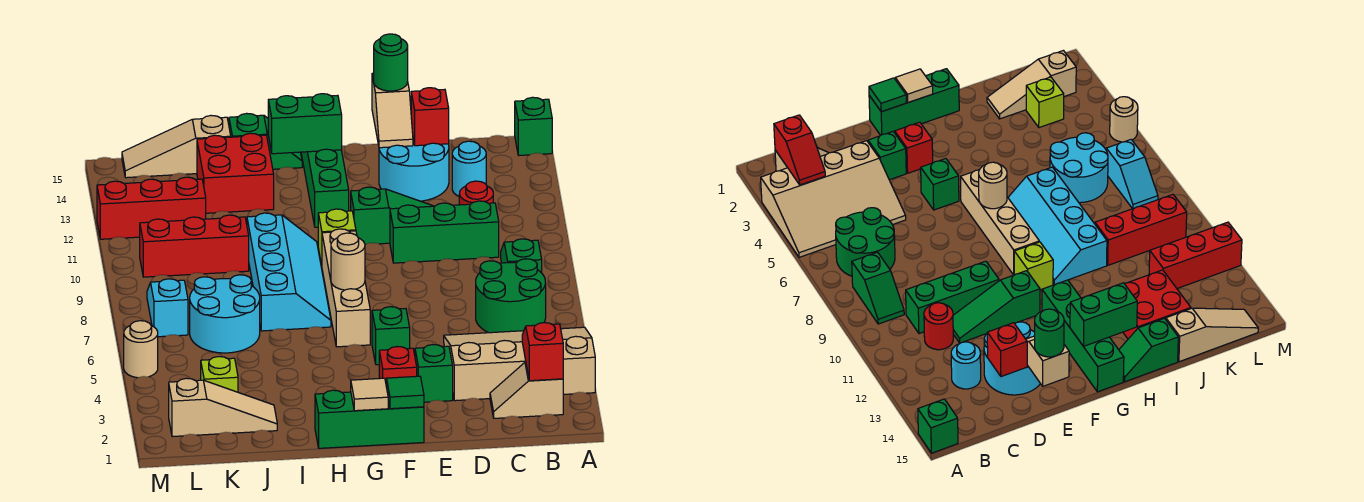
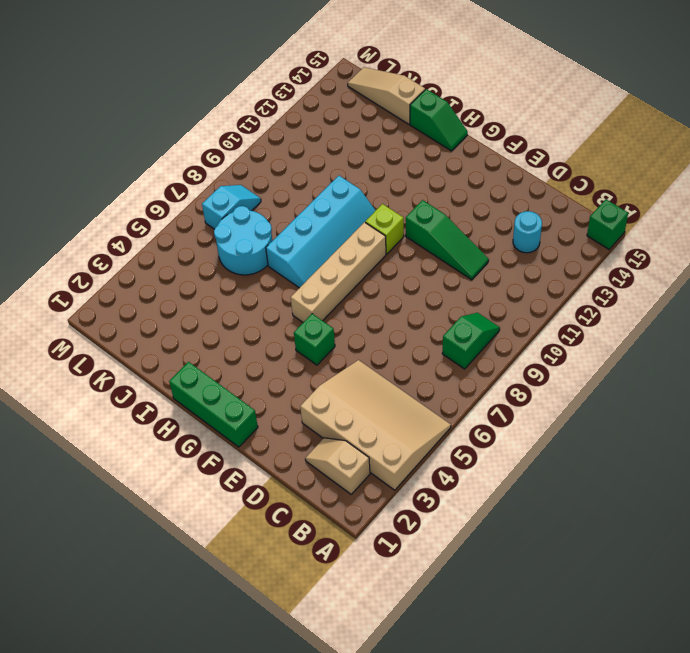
none -> green 2x2 round brick [476,259,546,333]
none -> green 1x3 brick [390,201,499,263]
none -> red 1x1 round brick [459,181,493,205]
none -> cyan 2x2 round brick [379,139,449,201]

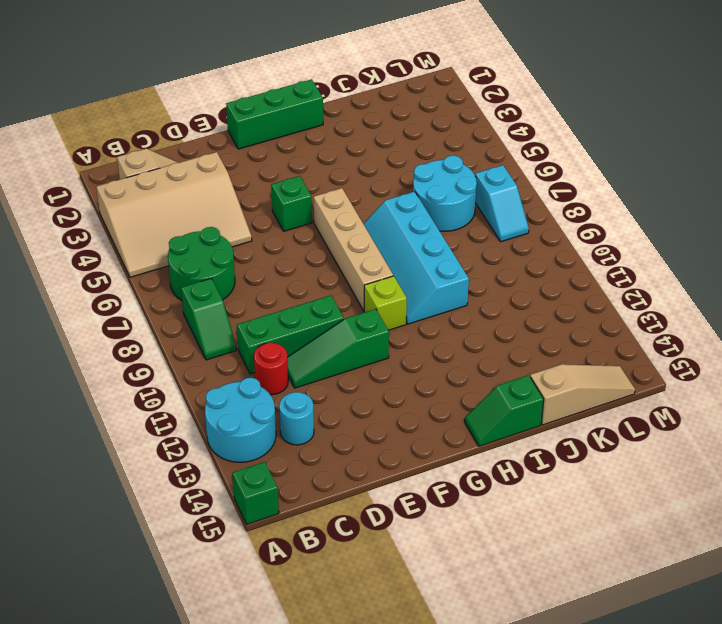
cyan 2x2 round brick [205,378,276,462] -> cyan 2x2 round brick moved to [379,139,449,201]
none -> green 1x1 brick [415,345,453,402]
none -> red 1x1 brick [379,347,417,387]
none -> green 1x4 brick [301,149,349,227]
none -> red 2x2 brick [197,133,274,213]

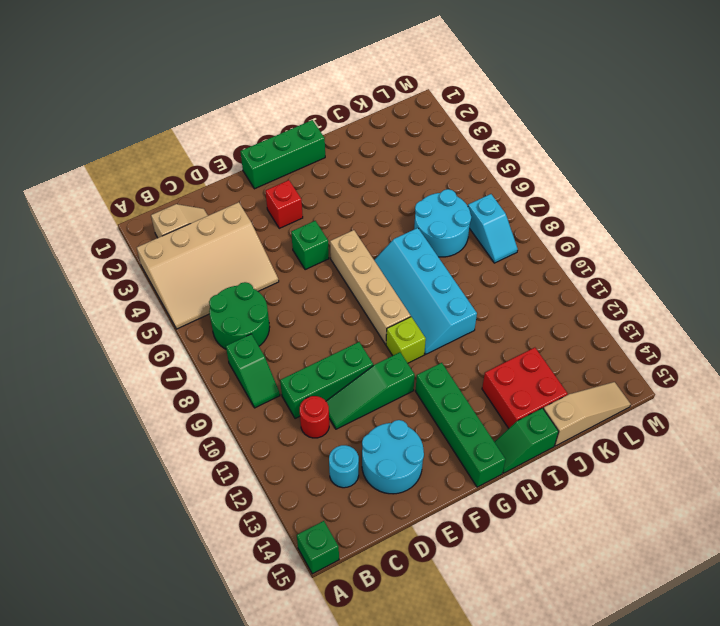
none -> green 1x1 brick [415,345,453,402]
none -> tan 1x3 slope [169,378,277,437]
none -> red 1x3 brick [140,215,249,277]
none -> lime 1x1 brick [201,357,238,392]

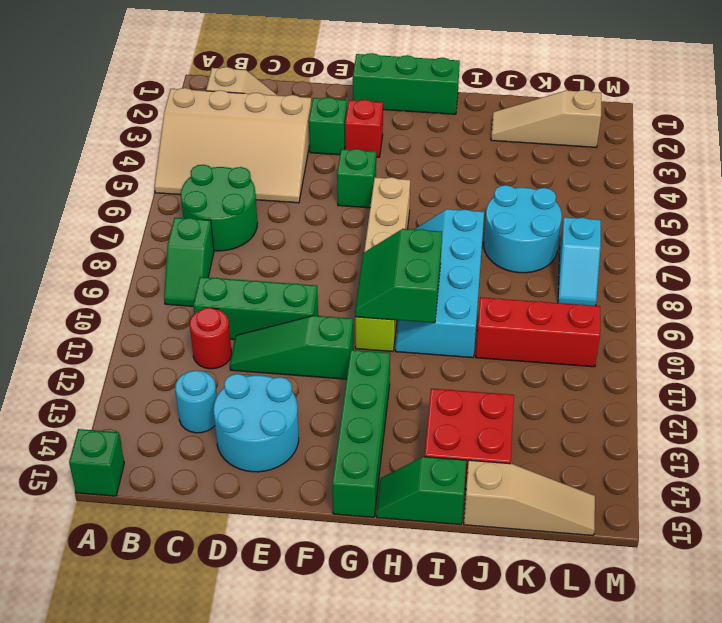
green 2x2 slope [355,229,442,323] -> none
none -> lime 1x1 brick [201,357,238,392]
none -> red 1x3 brick [97,177,206,239]
none -> tan 1x1 round brick [124,321,158,378]
none -> red 1x2 slope [522,323,563,381]

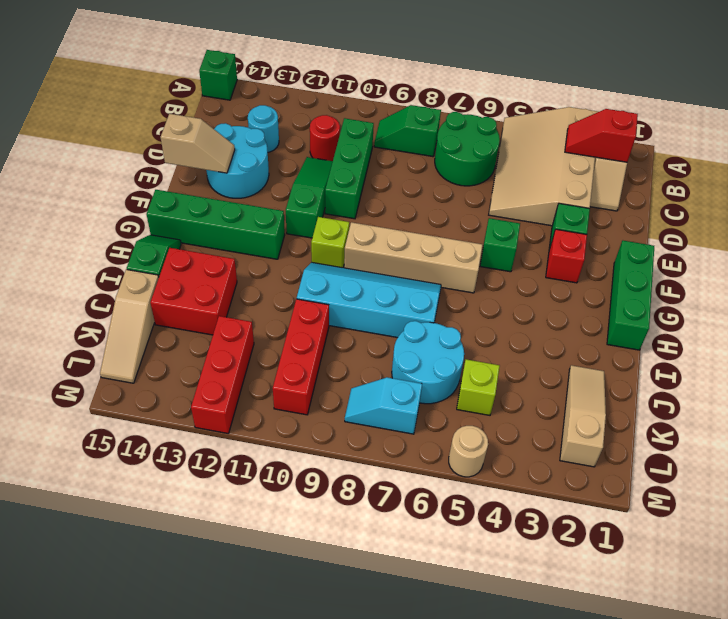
lime 1x1 brick [457,359,500,415] -> lime 1x1 brick moved to [201,357,238,392]
none -> red 1x1 brick [411,88,449,146]
none -> green 1x1 tile [387,376,424,409]
none -> tan 1x1 tile [351,378,388,411]
none -> tan 1x1 round brick [331,233,365,290]

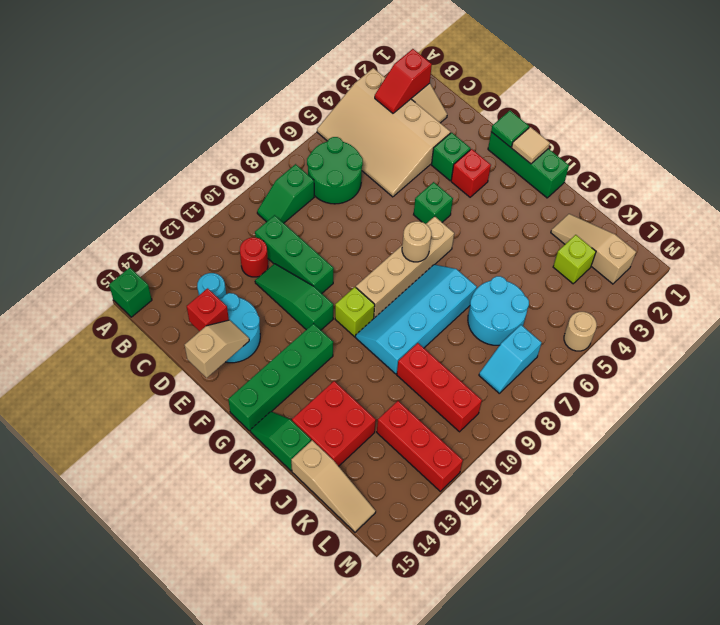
none -> green 1x2 brick [268,94,342,154]
none -> green 1x1 round brick [374,34,408,91]

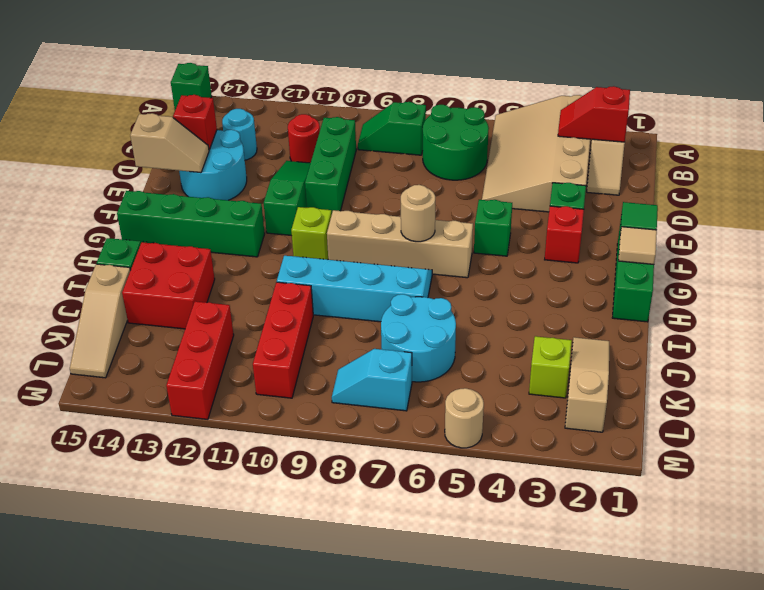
none -> green 1x2 brick [268,94,342,154]
none -> green 1x1 round brick [374,34,408,91]

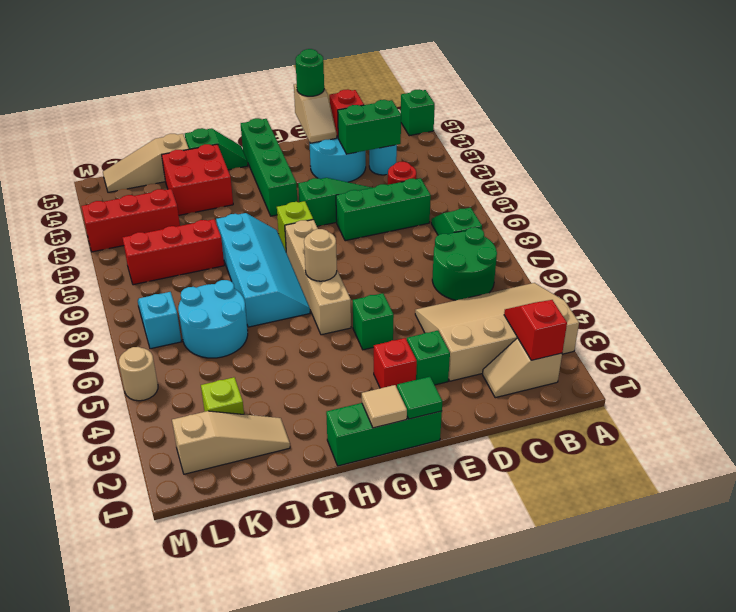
green 1x2 brick [338,100,401,154] -> green 1x2 brick moved to [268,94,342,154]

